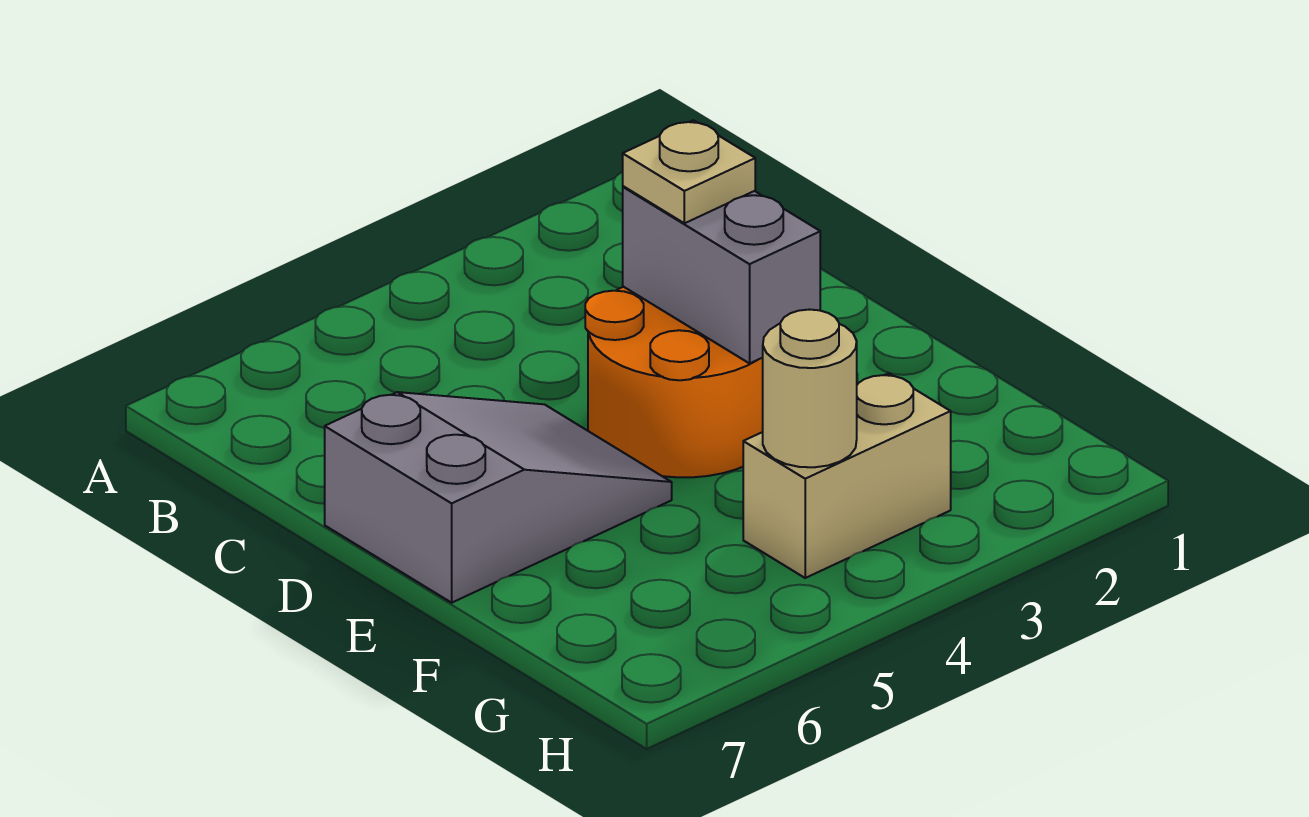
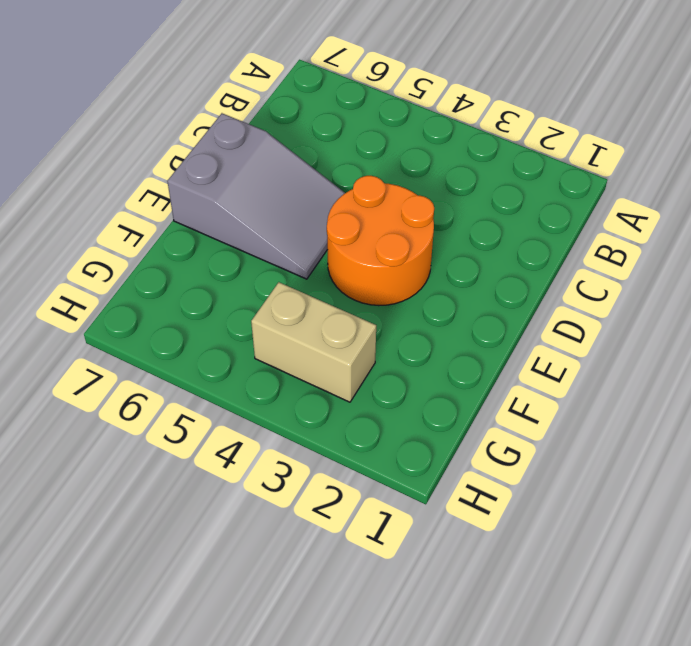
none -> grey 1x2 brick [623,186,820,363]
none -> tan 1x1 round brick [763,310,857,467]

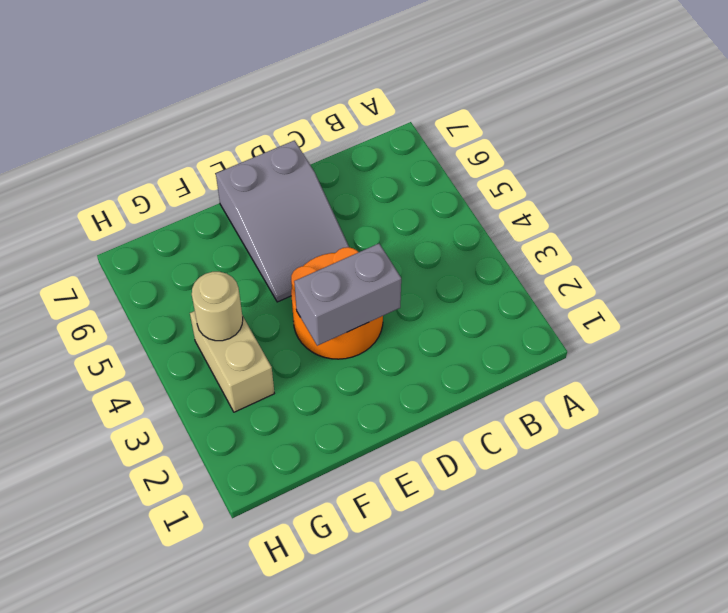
none -> tan 1x1 plate [623,120,755,223]

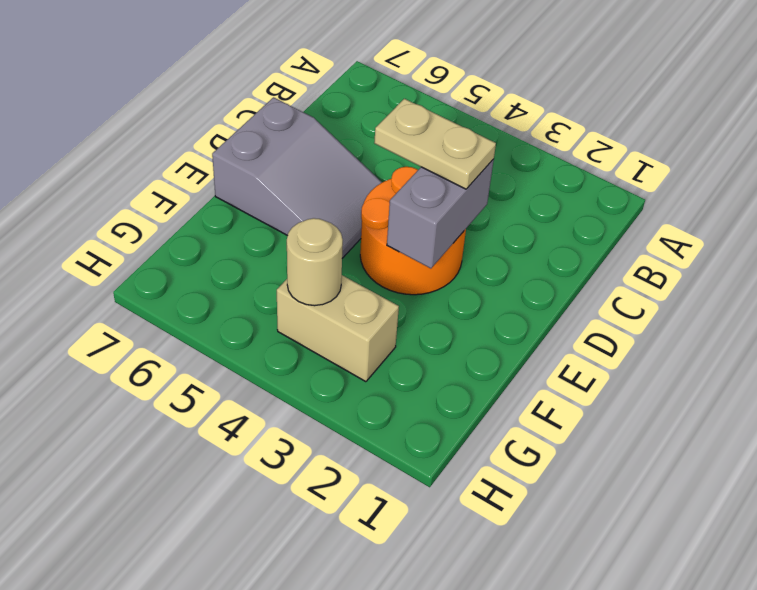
tan 1x2 plate [374,99,496,189] -> tan 1x1 plate [623,120,755,223]

